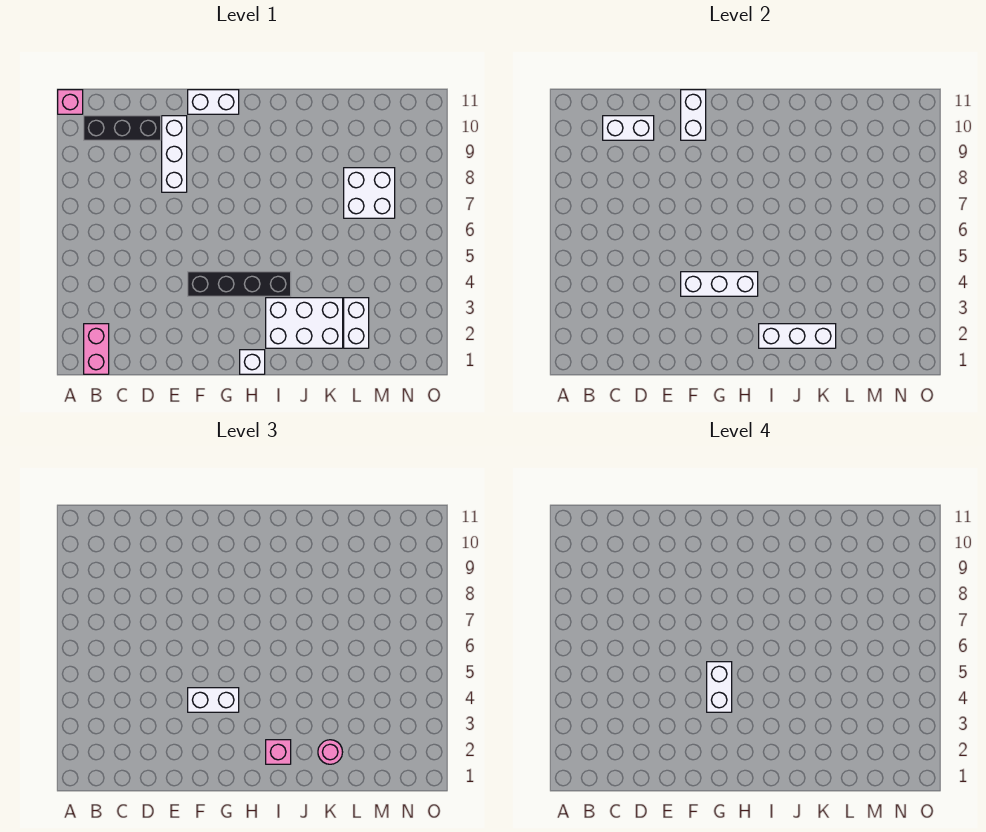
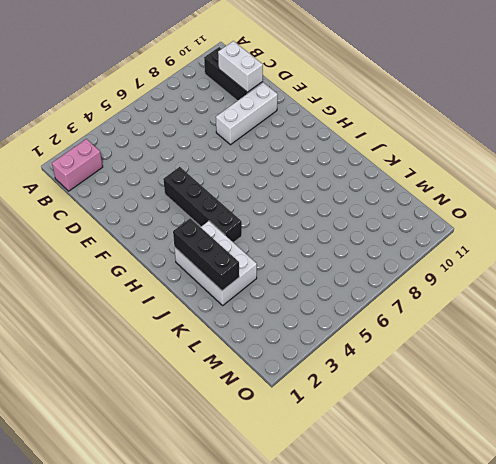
black 1x3 brick [173,218,239,291] -> white 1x3 brick [759,324,836,348]
none -> pink 1x1 brick [58,90,83,114]
none -> white 1x2 brick [188,90,239,114]
none -> white 1x1 brick [240,350,265,374]

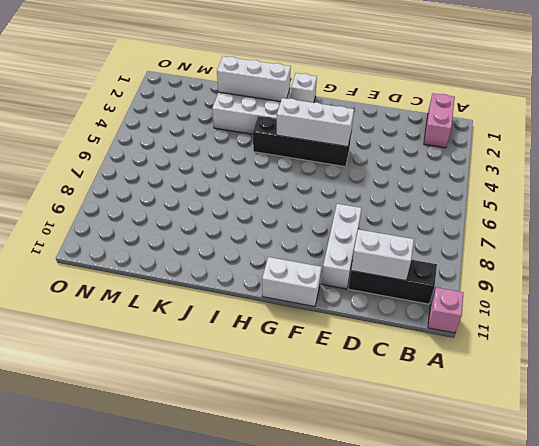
none -> white 1x2 brick [344,298,369,348]
none -> white 2x2 brick [344,168,395,218]
none -> white 1x2 brick [681,90,706,140]

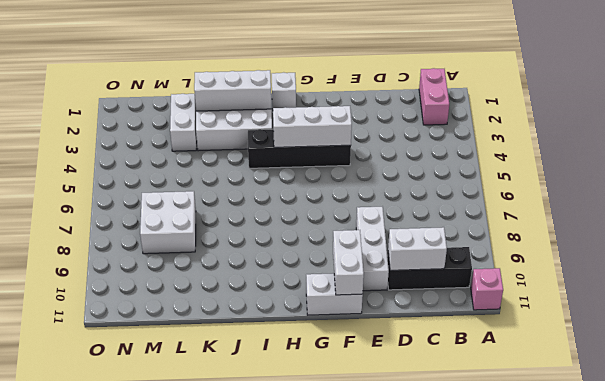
none -> white 1x2 brick [188,688,239,712]
none -> pink 1x1 brick [266,740,291,764]
none -> pink 1x1 round brick [318,740,343,764]

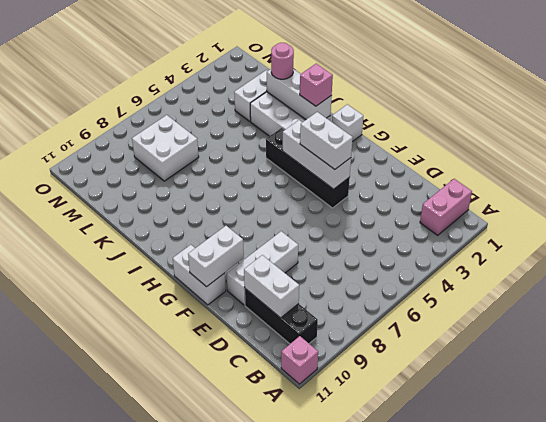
none -> white 1x2 brick [707,662,732,712]

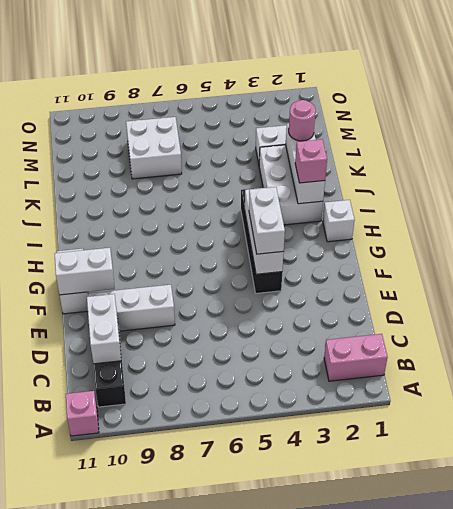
none -> white 1x2 brick [707,662,732,712]

